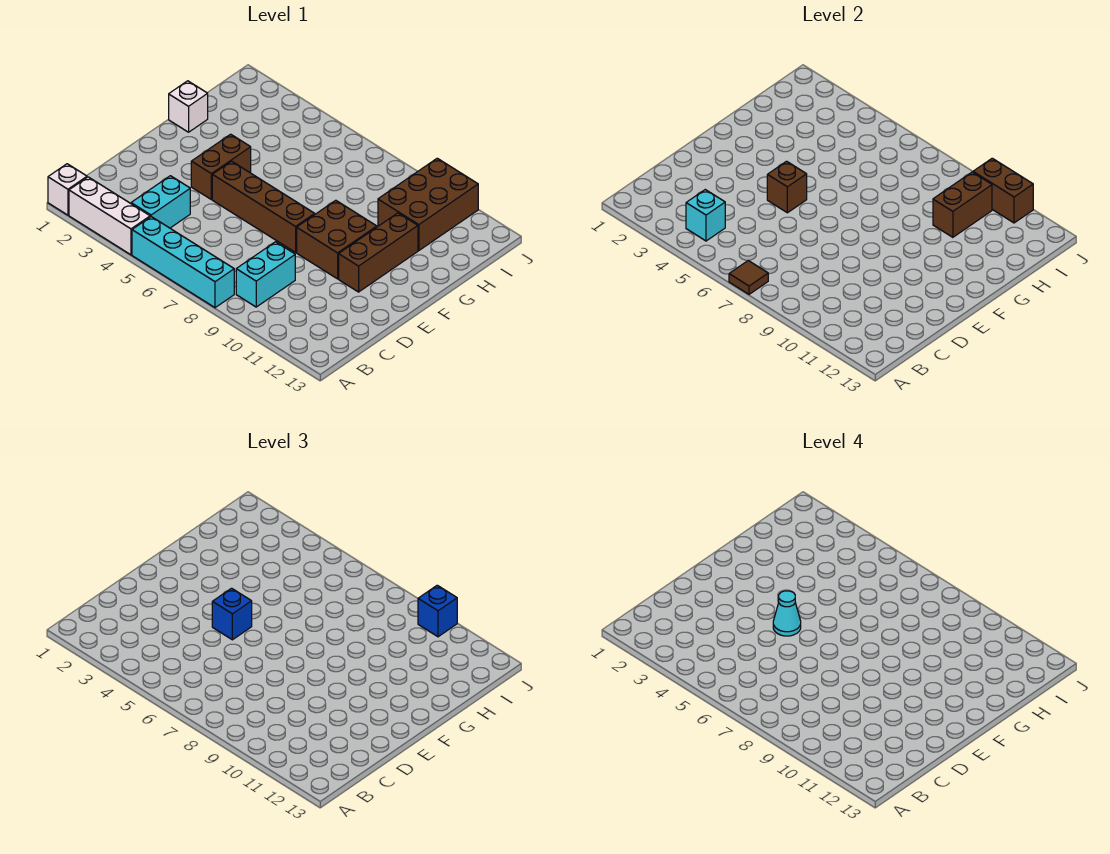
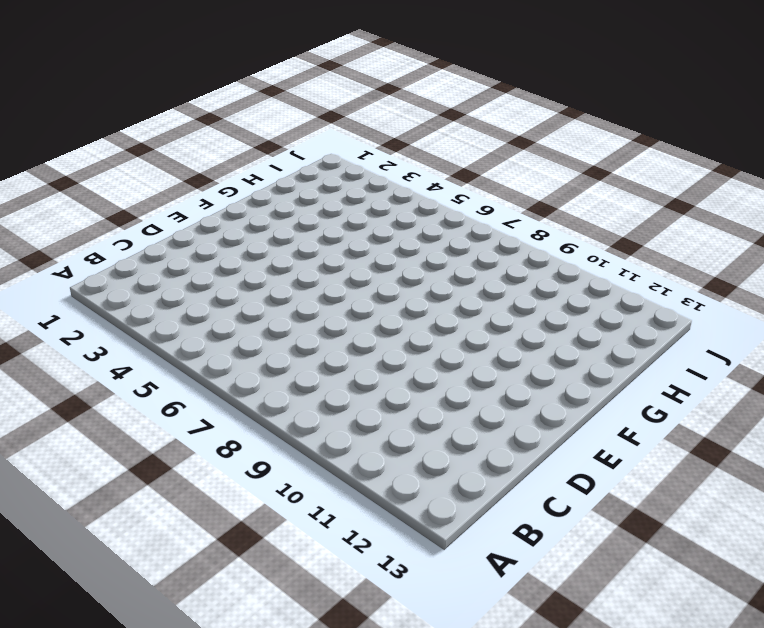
none -> white 1x1 brick [48,164,87,215]
none -> white 1x3 brick [69,177,150,255]
none -> cyan 1x4 brick [132,217,234,308]

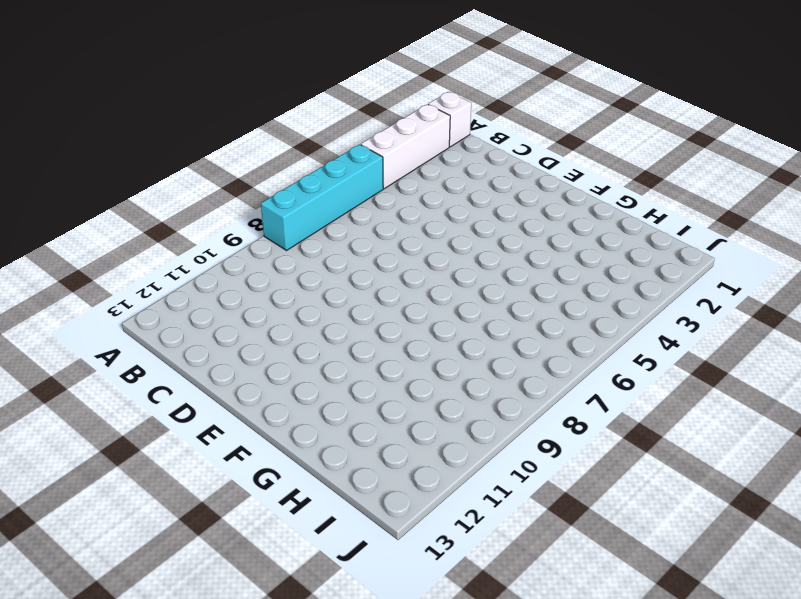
none -> cyan 1x2 brick [131,176,190,228]
none -> cyan 1x2 brick [236,242,295,307]
none -> brown 1x2 brick [191,134,251,199]

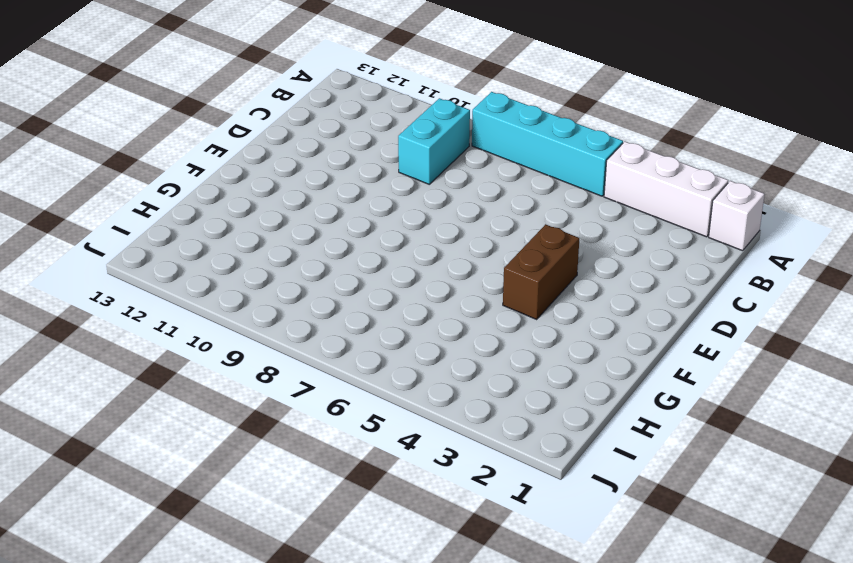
none -> cyan 1x2 brick [131,176,190,228]
none -> brown 1x4 brick [212,161,315,252]
none -> brown 2x2 brick [297,200,377,279]

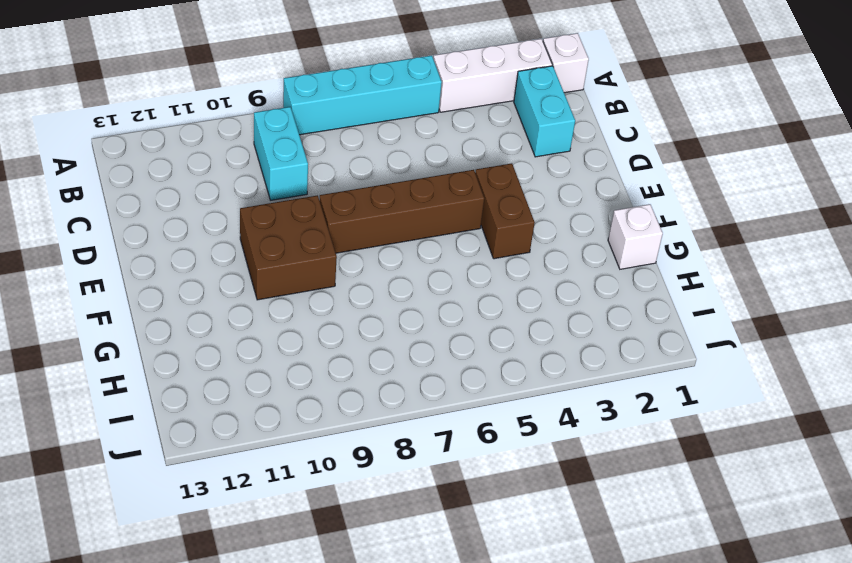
cyan 1x2 brick [514,66,575,157] -> cyan 1x2 brick moved to [131,176,190,228]
none -> brown 1x3 brick [339,213,418,292]
none -> brown 2x3 brick [378,158,478,251]
none -> brown 1x1 tile [729,260,768,294]

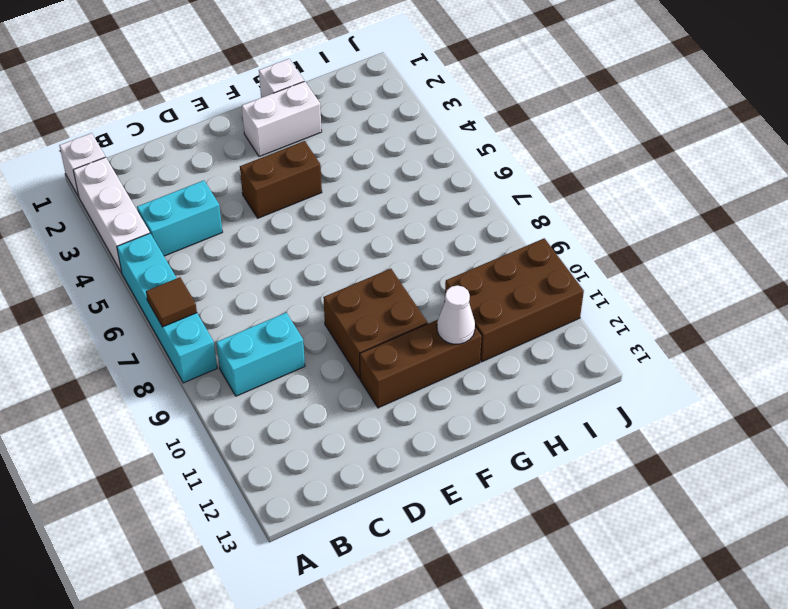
white 1x2 brick [242,81,322,157] -> none
white 1x1 cone [437,285,475,344] -> none
none -> brown 1x4 brick [212,161,315,252]
none -> cyan 1x1 brick [686,190,725,241]
none -> brown 1x1 brick [767,161,807,213]

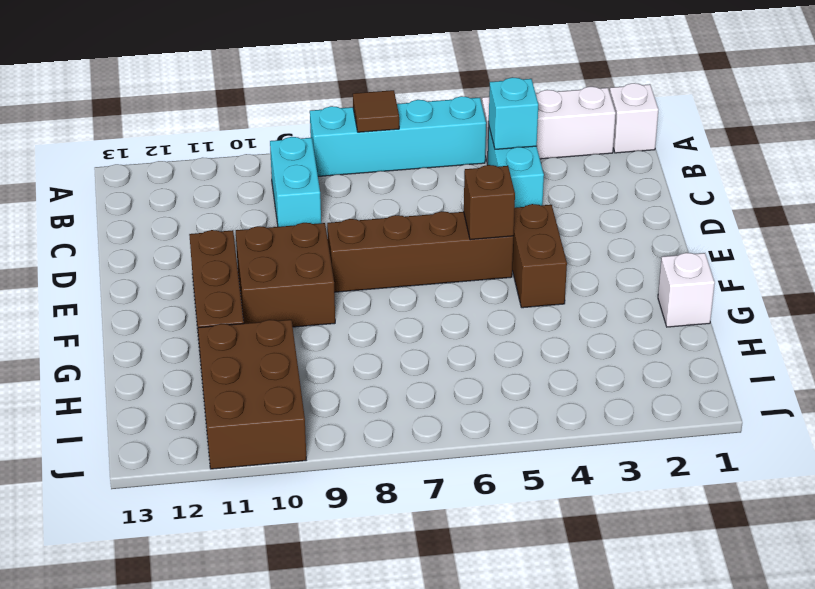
none -> brown 1x2 brick [933,172,992,237]
none -> brown 1x2 brick [973,158,1033,223]
none -> blue 1x1 brick [212,588,252,640]

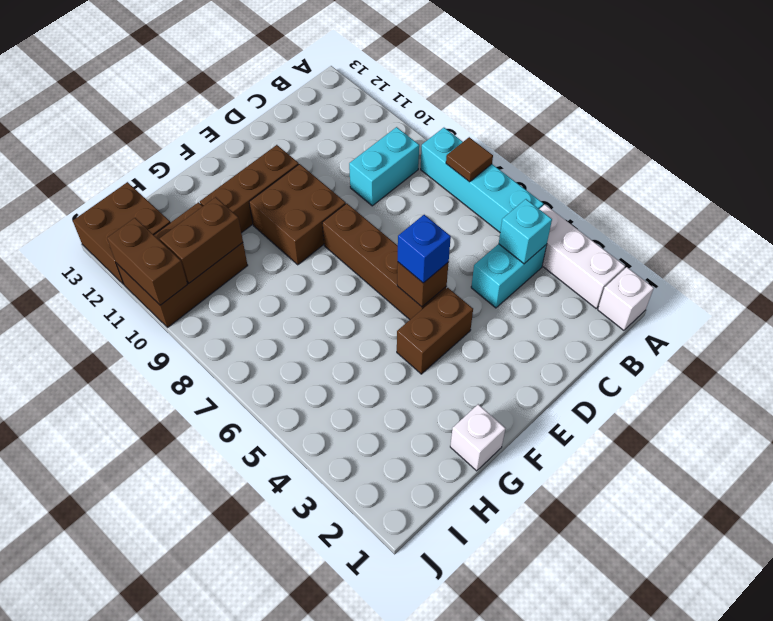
brown 2x2 brick [73,182,170,284] -> none
none -> blue 1x1 brick [418,585,457,637]
none -> cyan 1x1 cone [773,591,801,636]

